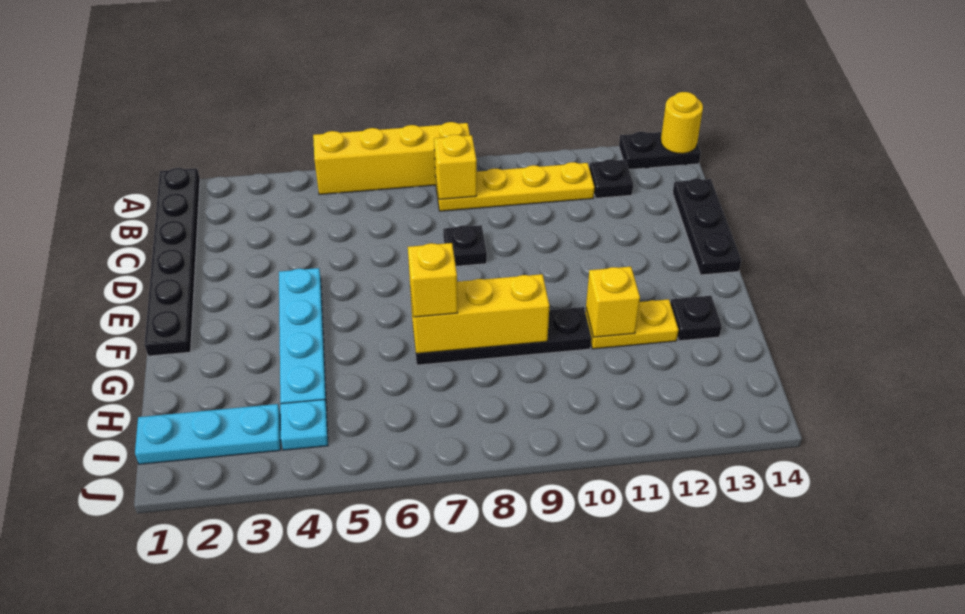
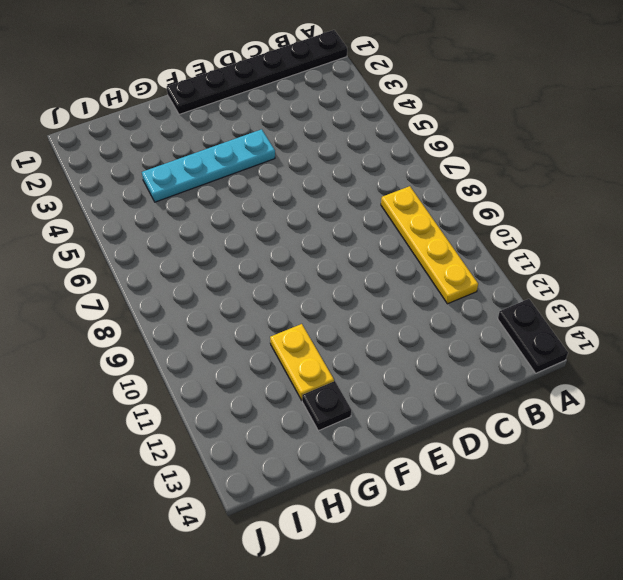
none -> yellow 1x4 brick [313,122,470,195]
none -> black 1x1 plate [589,159,633,198]
none -> black 1x3 plate [673,179,741,275]

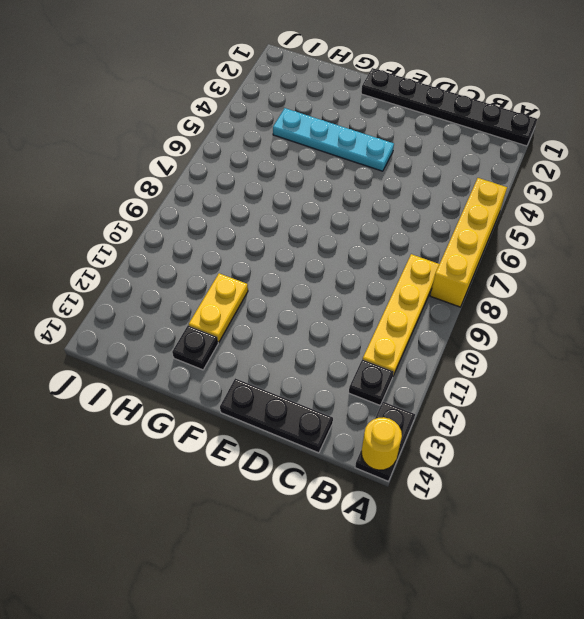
none -> black 1x1 plate [443,225,487,266]
none -> black 1x4 plate [413,307,591,365]
none -> cyan 1x3 plate [135,404,281,464]

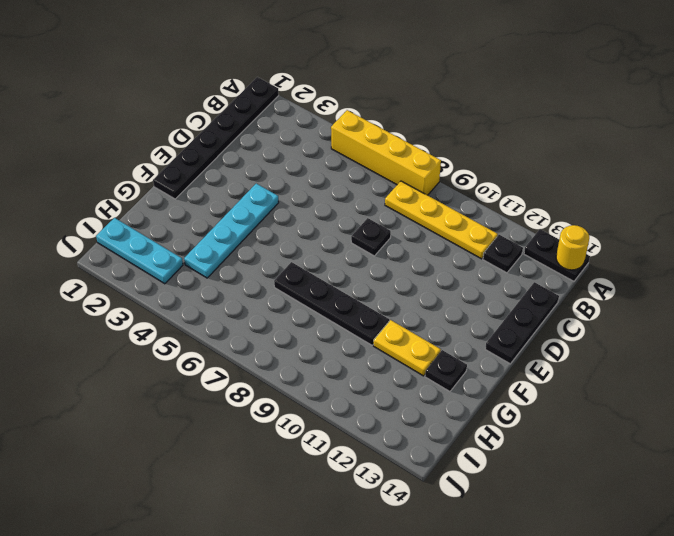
none -> cyan 1x1 plate [280,400,328,450]
none -> yellow 1x1 brick [434,135,477,199]
none -> yellow 1x3 brick [410,274,550,354]

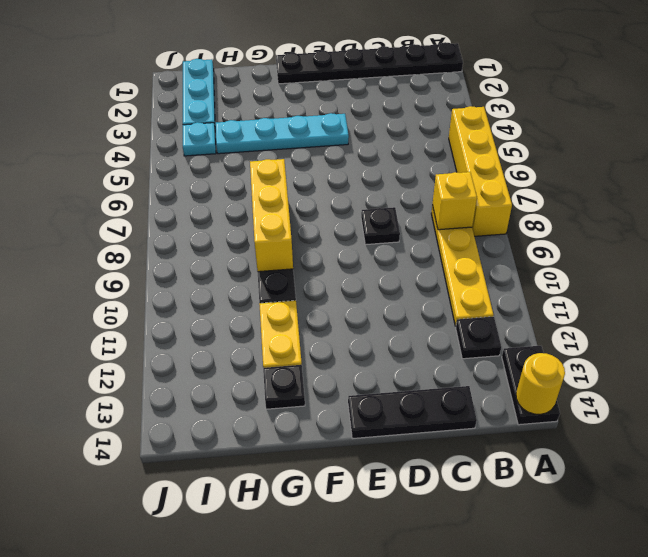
none -> yellow 1x1 brick [586,267,640,337]
none -> yellow 1x1 brick [408,243,458,317]

